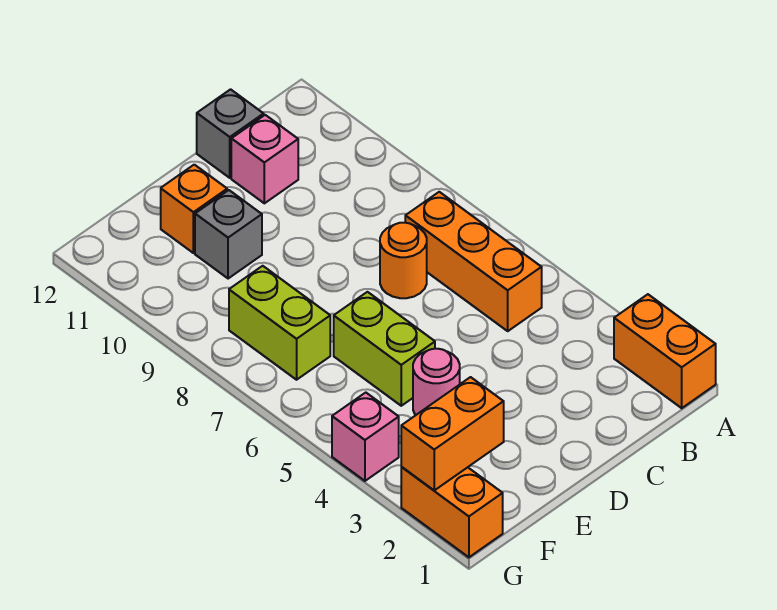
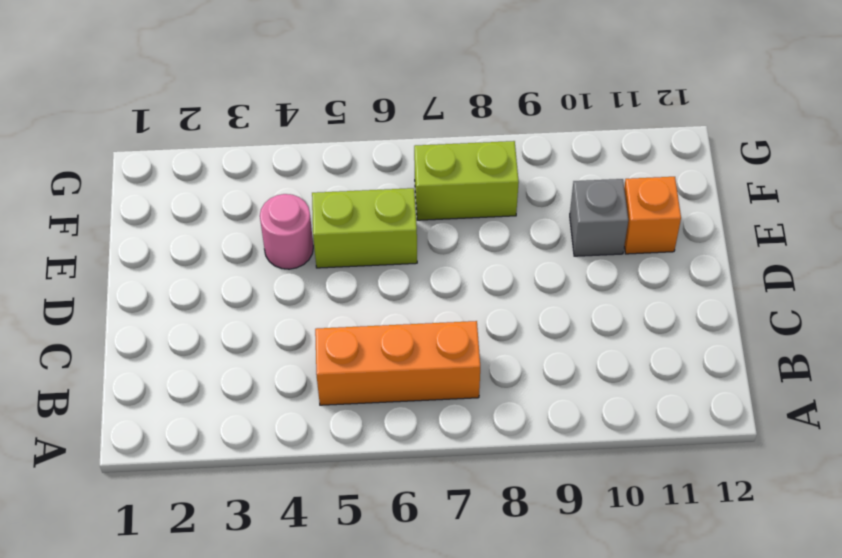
none -> orange 1x2 brick [614,294,716,408]
none -> orange 1x1 round brick [380,223,427,298]
none -> pink 1x1 brick [231,115,298,203]

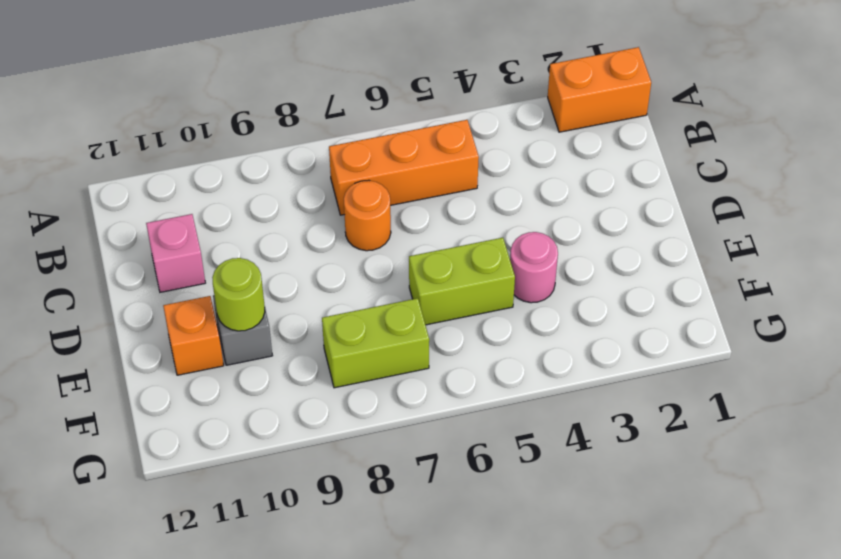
lime 1x1 round brick [212,258,265,331] -> none
none -> grey 1x1 brick [197,89,264,178]
none -> orange 1x2 brick [401,467,503,557]
none -> pink 1x1 brick [332,393,399,481]

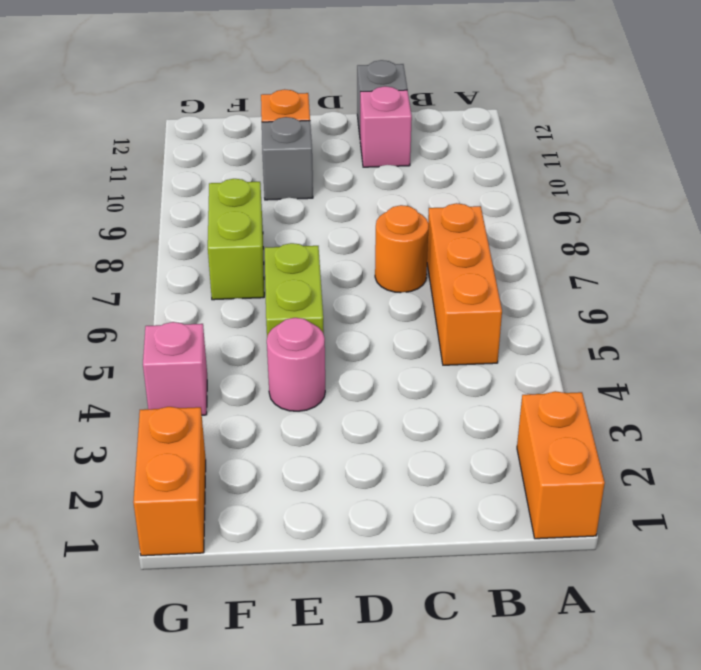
none -> orange 1x2 brick [401,377,504,490]

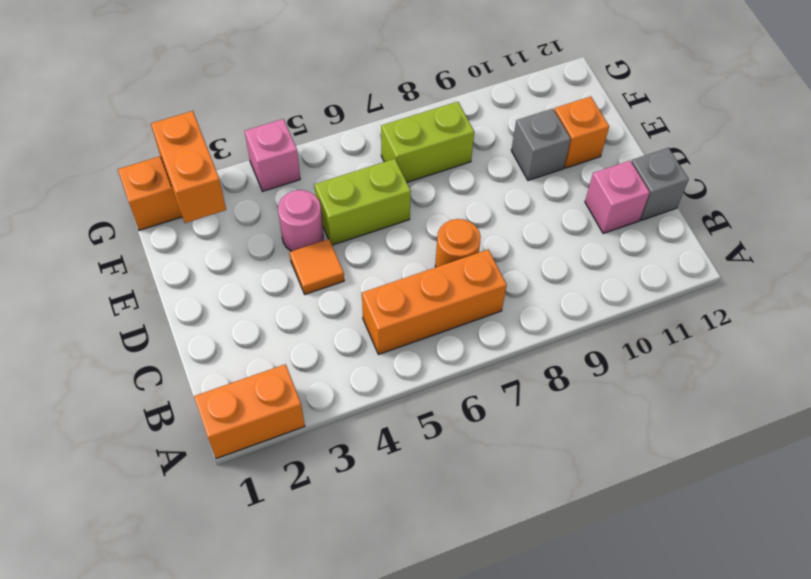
orange 1x1 tile [290,239,344,294] -> none

